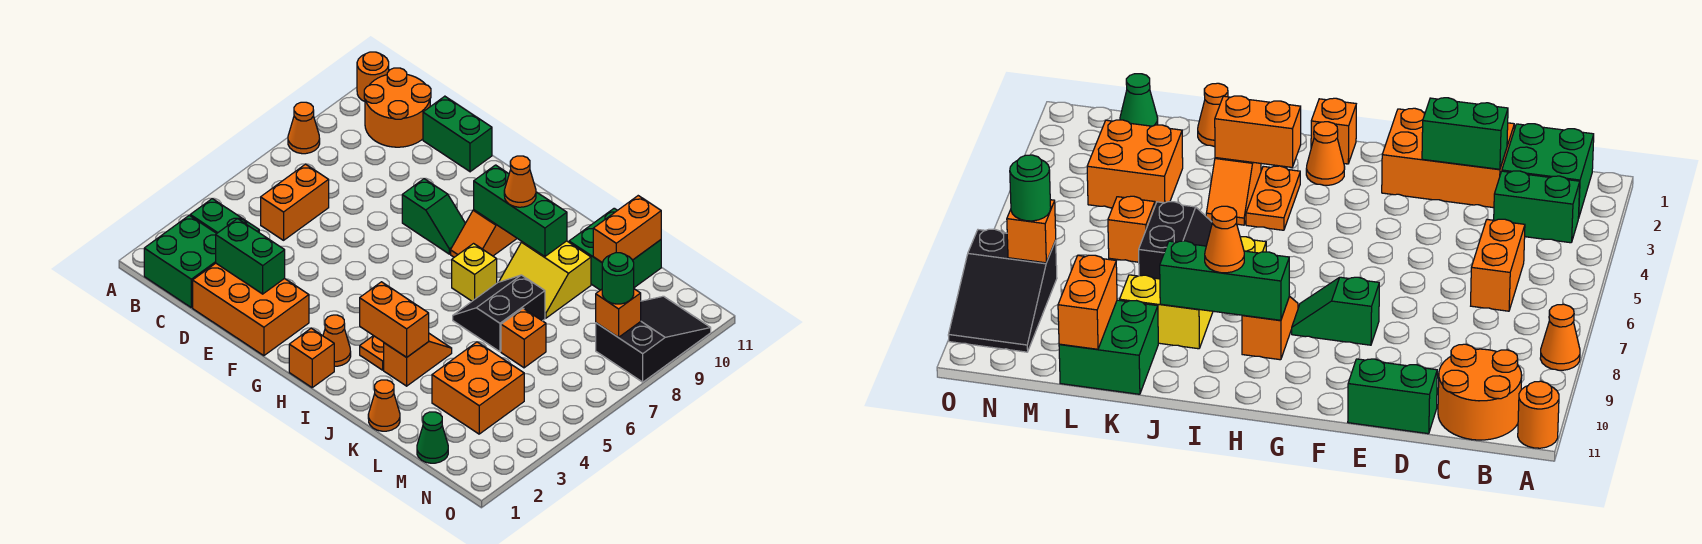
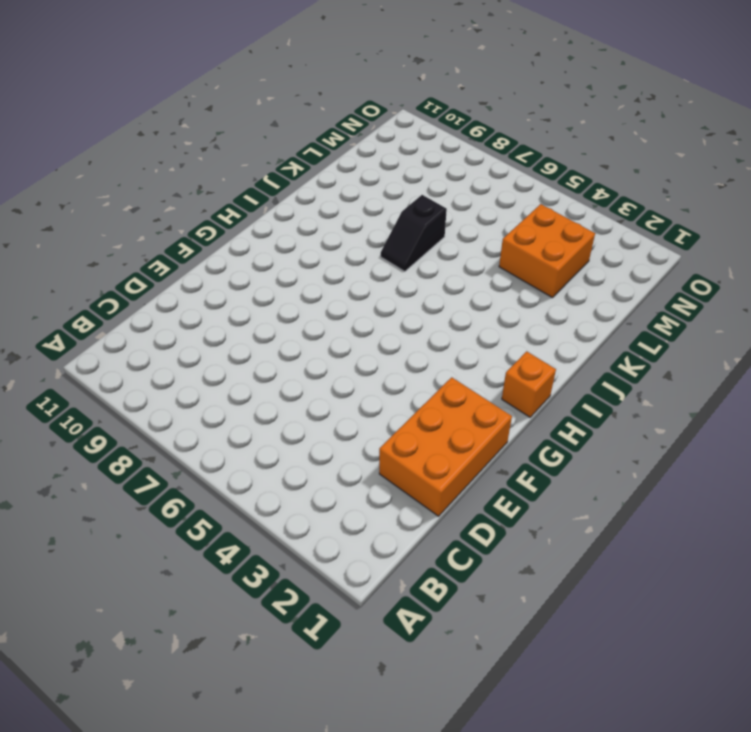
black 1x2 slope [381,195,447,271] -> black 2x2 slope [453,275,545,352]
none -> orange 1x1 cone [288,102,320,154]
none -> orange 1x1 round brick [357,52,389,101]
none -> green 2x2 brick [144,215,217,308]
none -> green 1x2 brick [190,199,259,233]

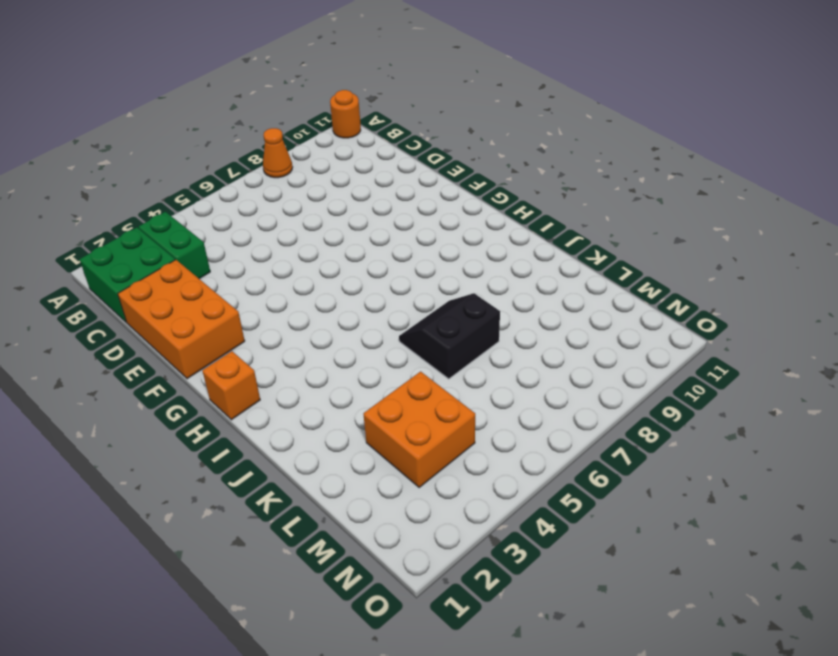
none -> orange 2x2 round brick [364,68,431,147]
none -> orange 1x2 brick [261,164,329,240]
none -> green 1x2 brick [423,96,492,172]
none -> green 1x2 slope [402,179,465,254]

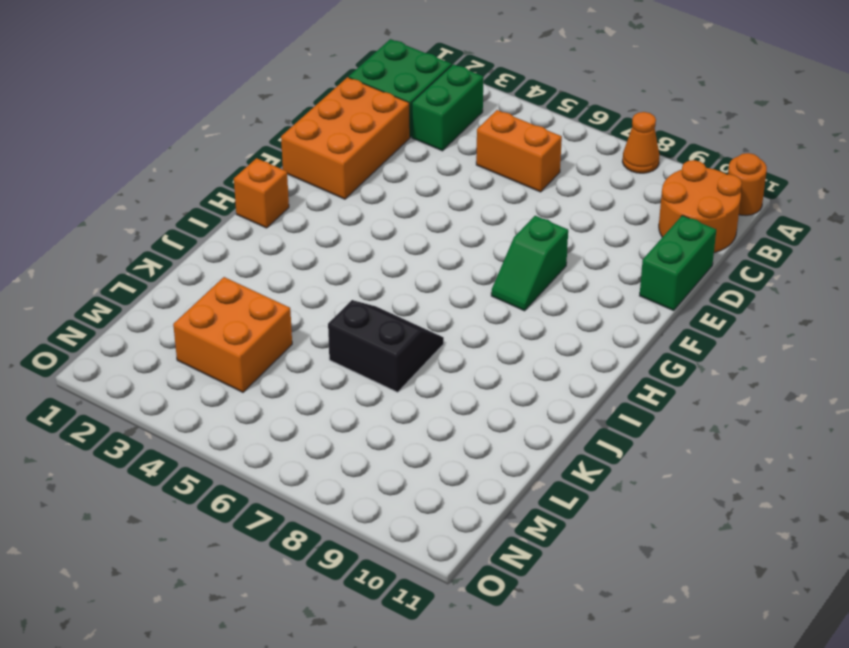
none -> orange 1x1 cone [323,315,351,366]
none -> orange 1x2 slope [451,210,517,257]
none -> orange 1x2 plate [360,336,384,370]
none -> yellow 1x1 brick [452,244,497,301]

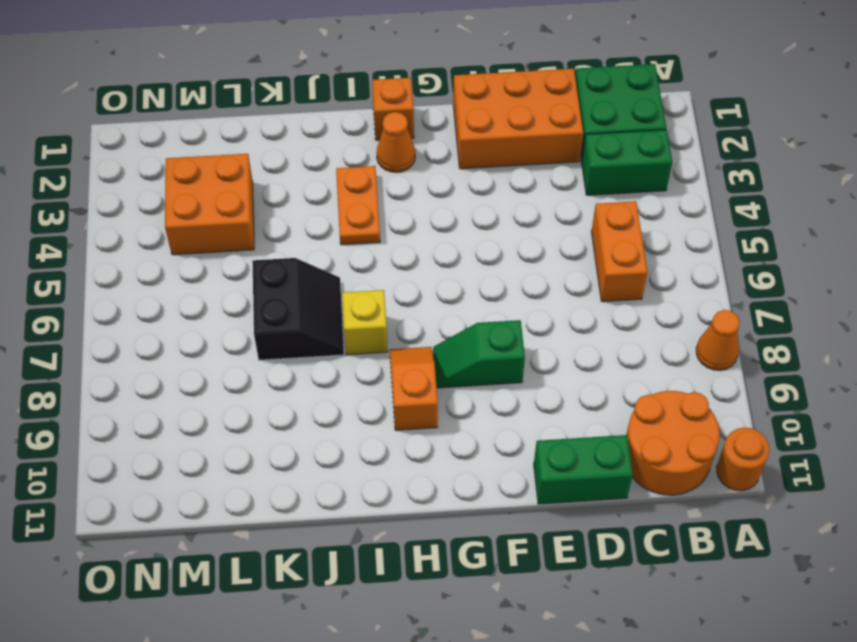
none -> orange 1x2 slope [384,334,452,386]
none -> yellow 2x2 slope [499,241,591,318]
none -> orange 1x1 cone [368,380,400,431]
none -> green 2x2 brick [569,208,661,290]

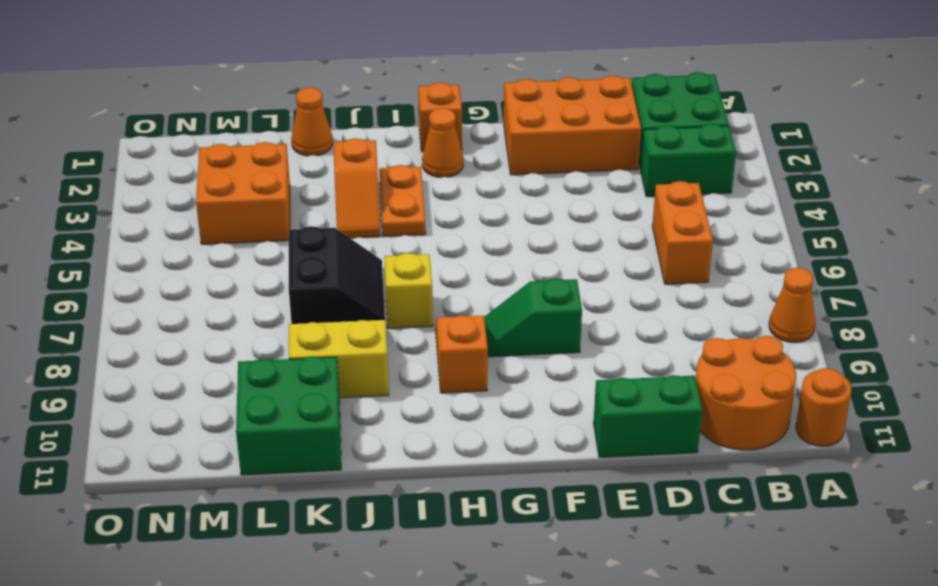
none -> orange 1x1 brick [501,308,546,368]
none -> green 1x1 cone [417,412,448,463]
none -> black 2x3 slope [596,296,711,382]
none -> green 1x2 brick [216,219,285,294]

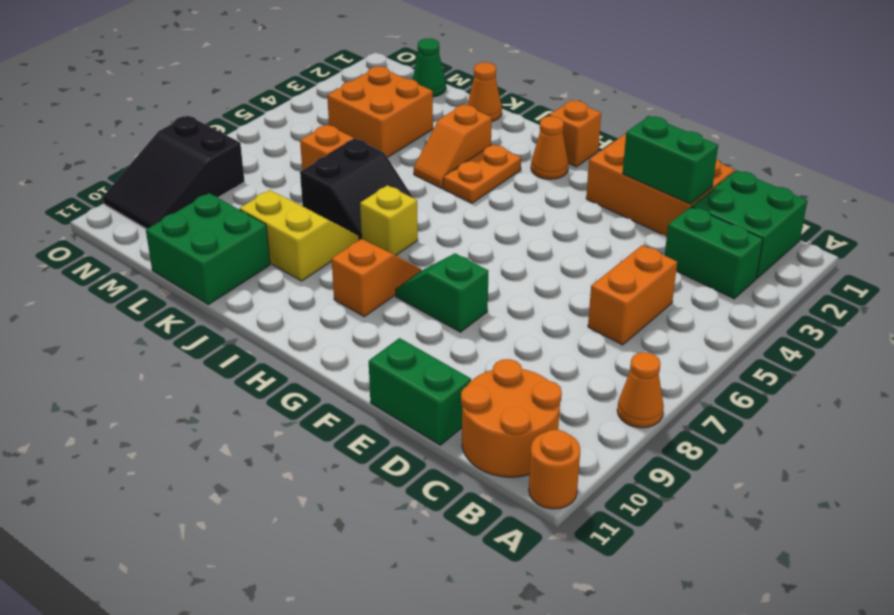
none -> green 1x3 brick [474,165,567,256]
none -> orange 1x2 brick [360,282,429,357]
none -> orange 1x2 brick [593,196,661,263]
none -> orange 1x1 brick [596,289,641,337]

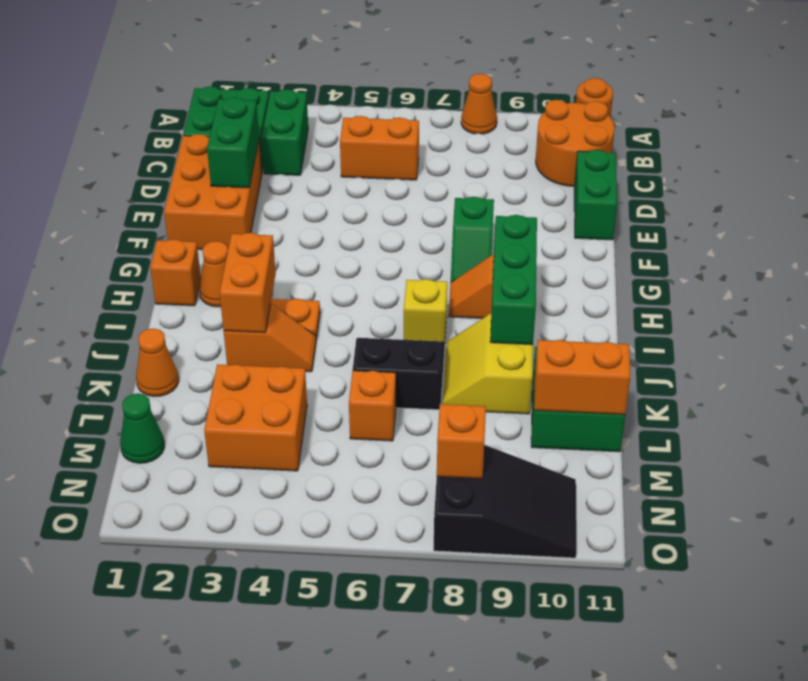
none -> orange 1x1 cone [504,156,536,207]
none -> green 1x1 round brick [602,253,634,304]

